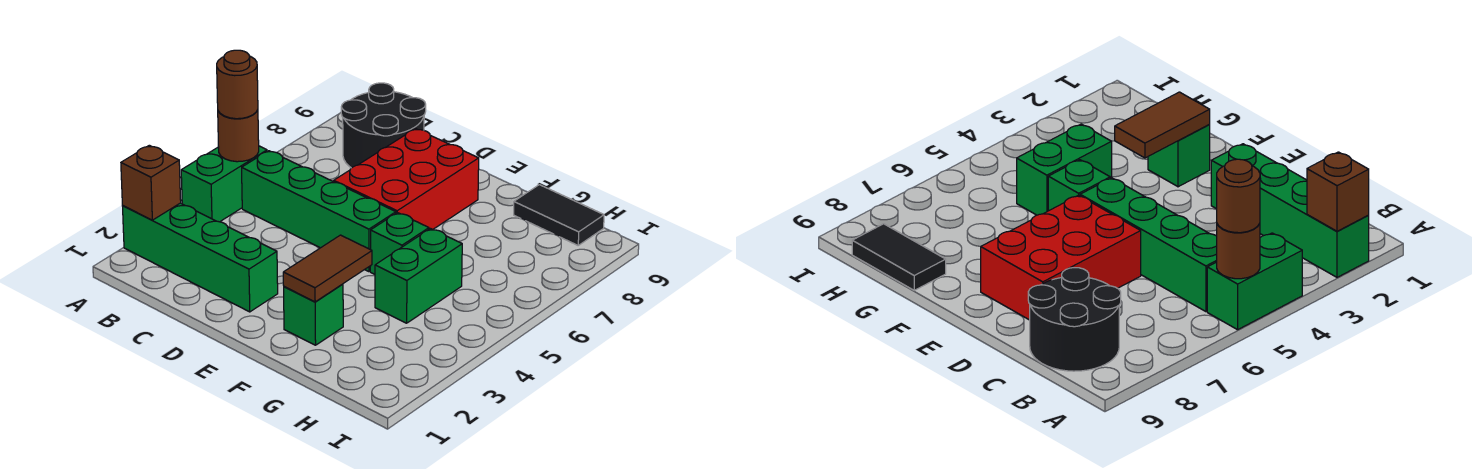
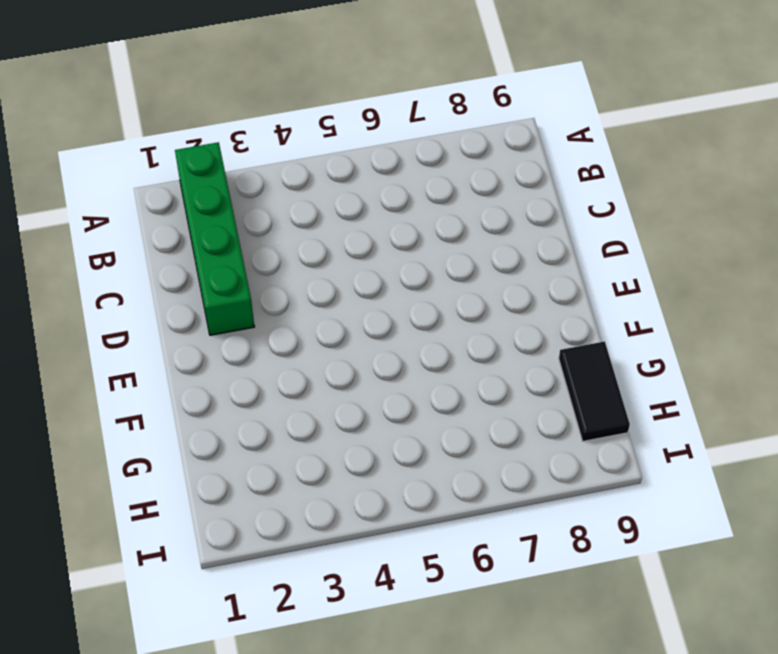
none -> green 1x2 brick [181,146,267,222]
none -> green 1x4 brick [242,151,396,272]
none -> black 2x2 round brick [341,83,426,168]

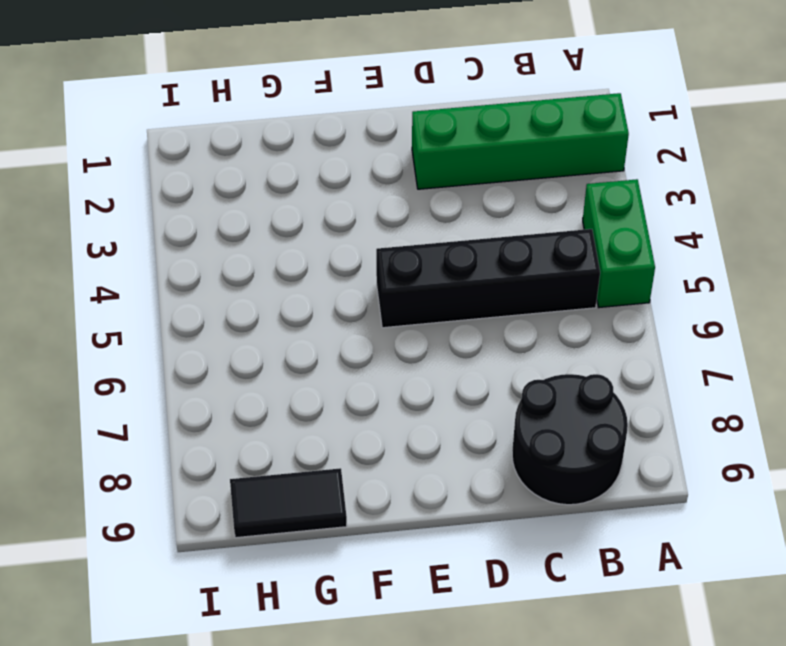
black 1x4 brick [376,229,600,328] -> green 1x4 brick [242,151,396,272]
none -> red 2x3 brick [334,129,479,229]
none -> green 1x1 brick [284,284,343,345]
none -> green 1x1 brick [370,213,429,274]

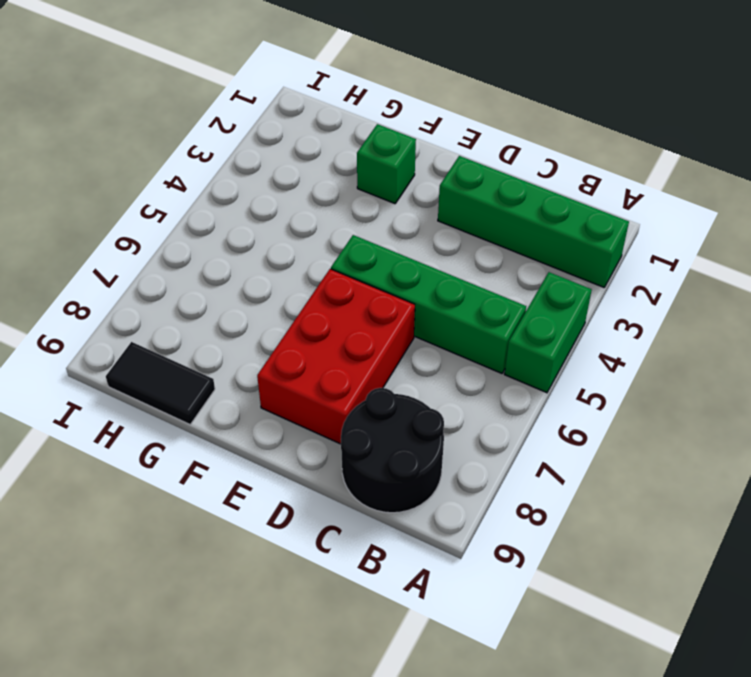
none -> green 1x1 brick [370,213,429,274]
none -> green 1x2 brick [375,229,462,323]
none -> brown 1x1 brick [121,145,181,220]

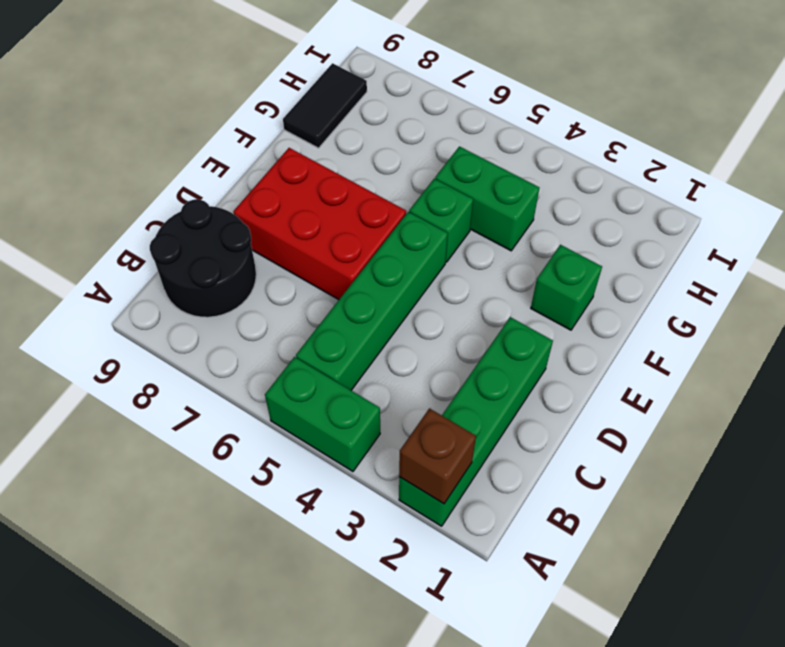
none -> brown 1x1 round brick [218,110,259,162]
none -> brown 1x2 tile [283,235,372,302]
none -> brown 1x1 round brick [217,50,258,119]

